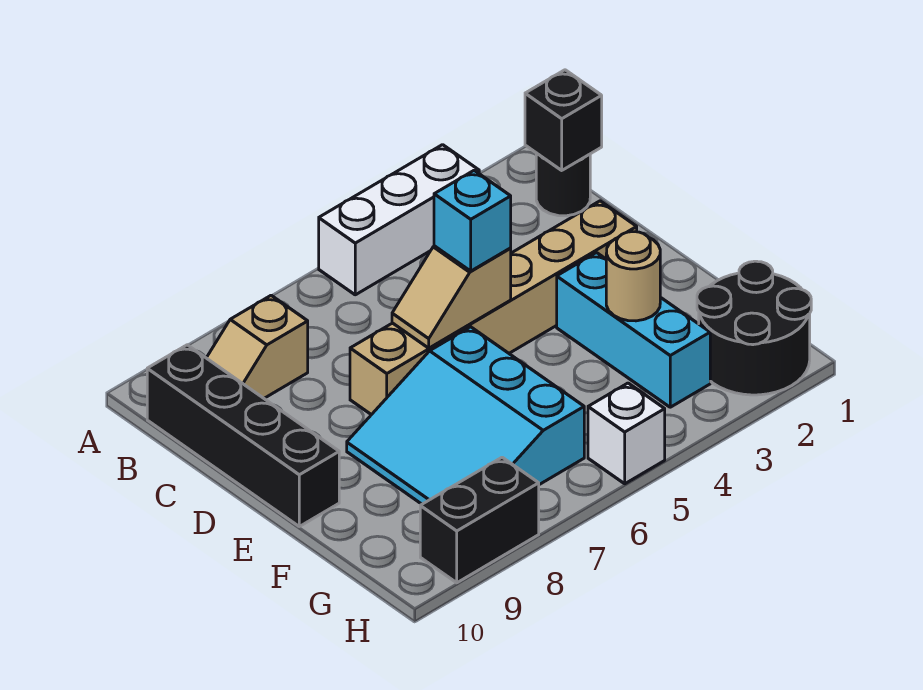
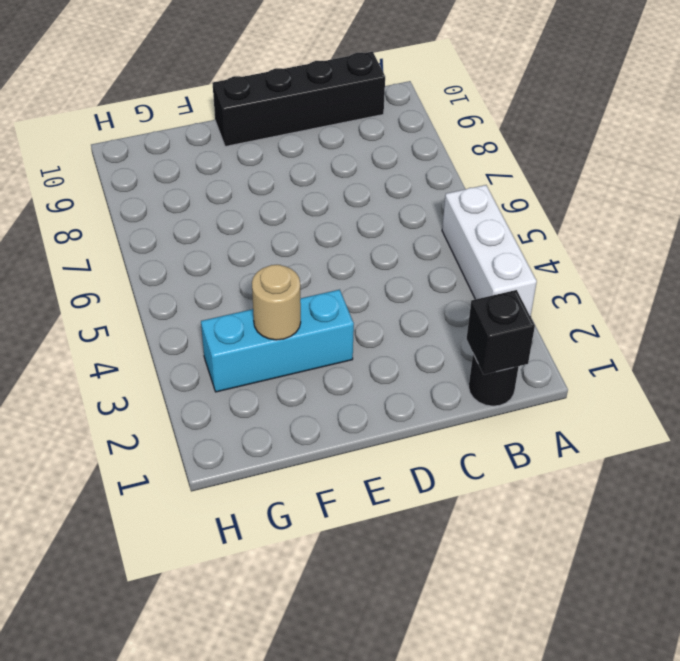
none -> tan 1x2 slope [207,295,308,398]
none -> tan 1x6 brick [350,201,637,415]
none -> cyan 3x3 slope [347,327,584,504]

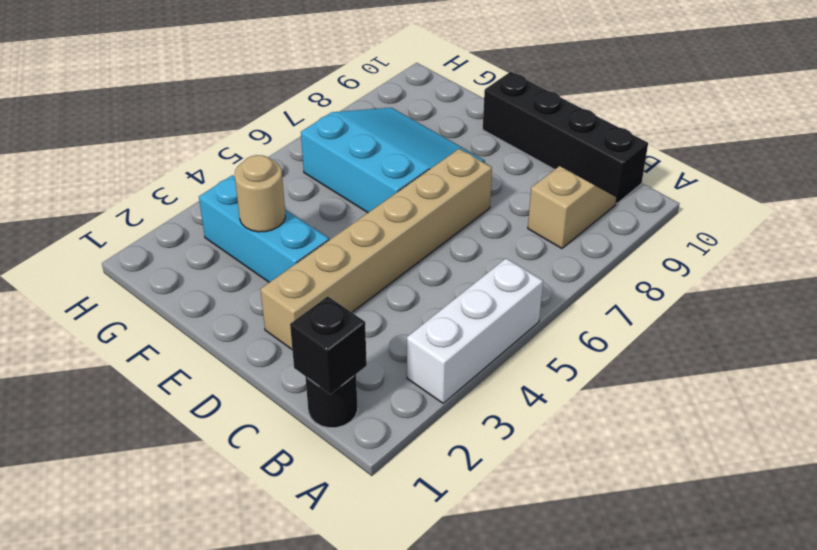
none -> black 2x2 round brick [697,261,811,395]
none -> white 1x1 brick [588,383,665,484]
none -> black 1x2 brick [420,457,539,583]

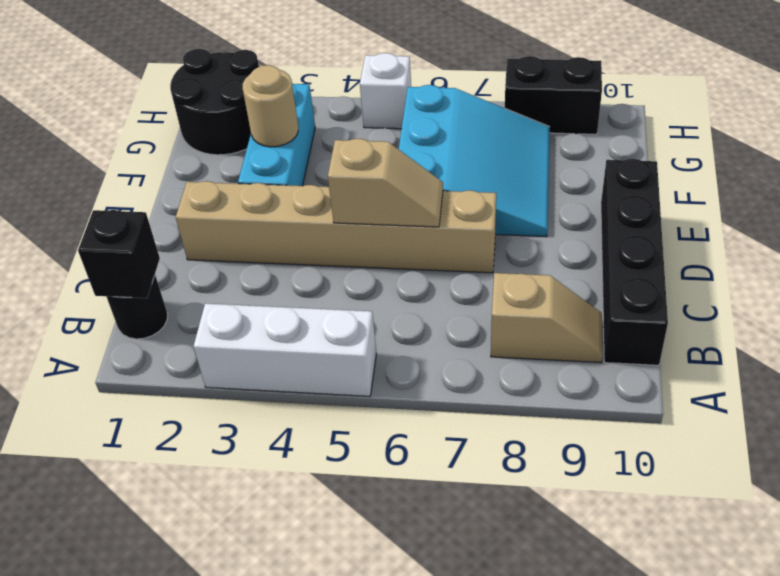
none -> cyan 1x1 brick [434,171,511,271]

